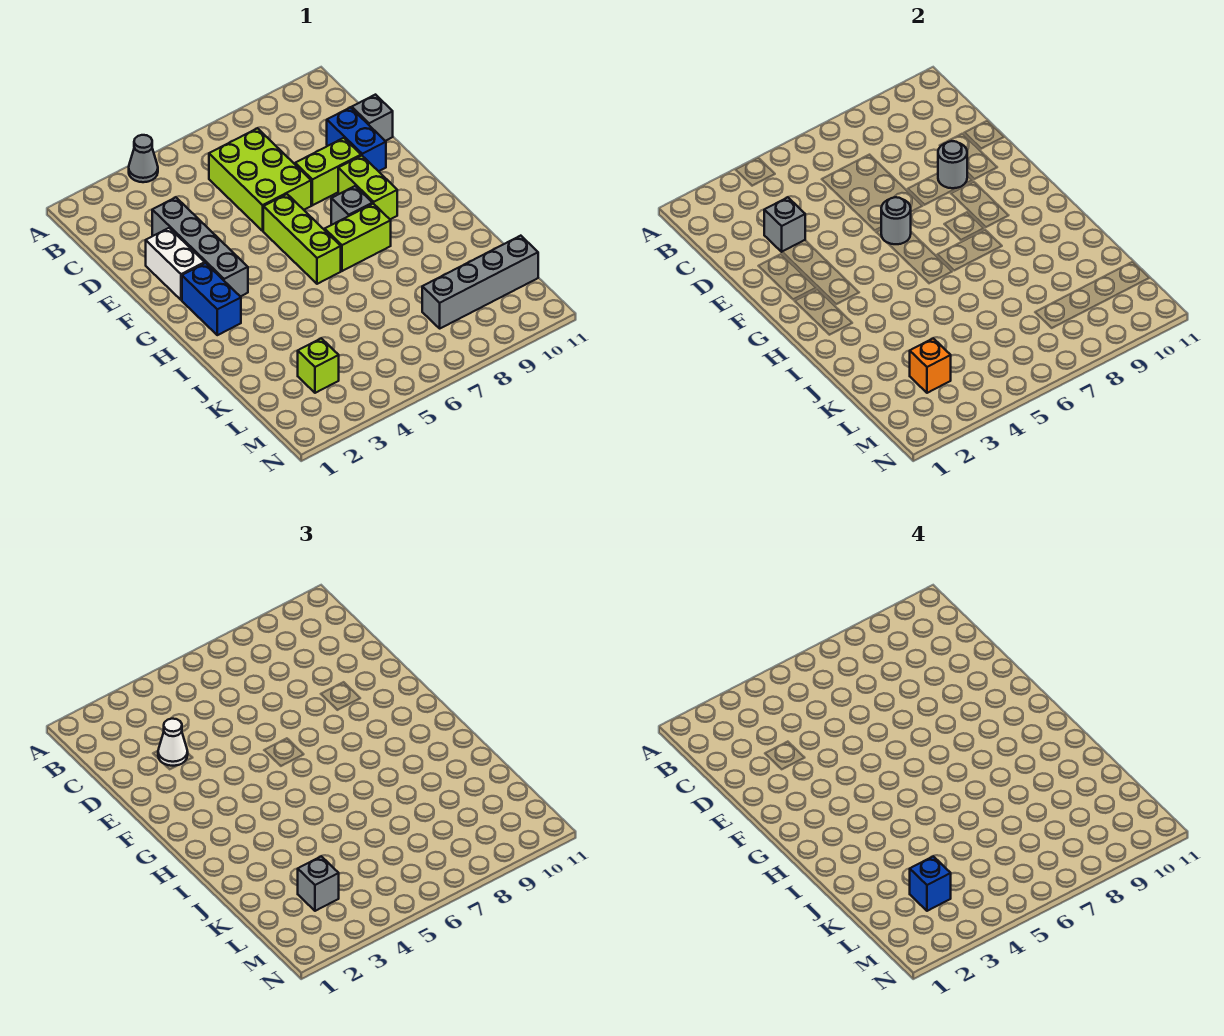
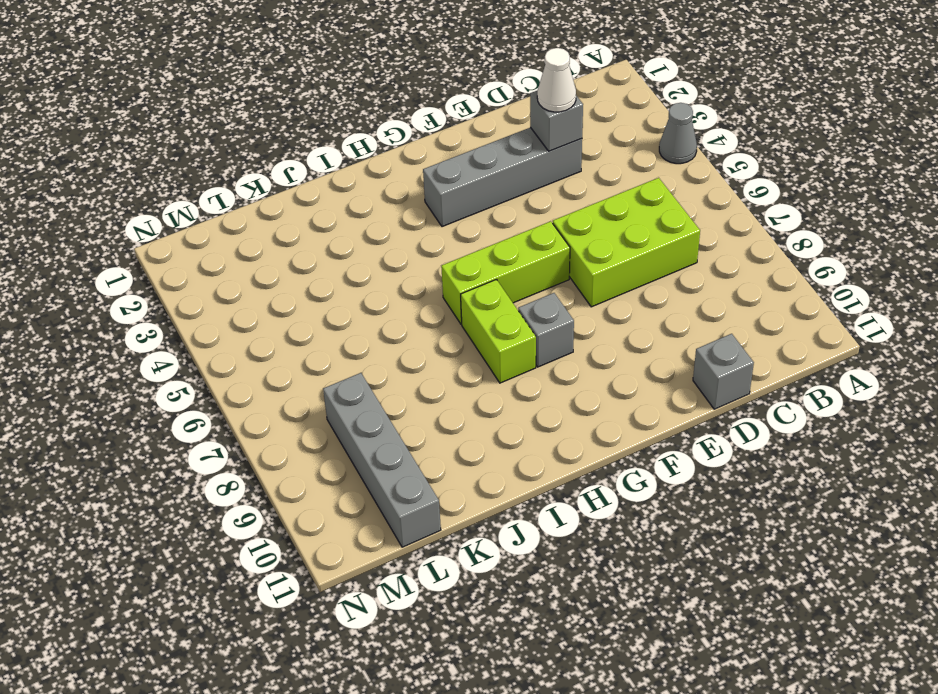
none -> blue 1x2 brick [327,107,386,171]
none -> white 1x2 brick [146,228,205,300]
none -> lime 1x2 brick [295,138,361,205]

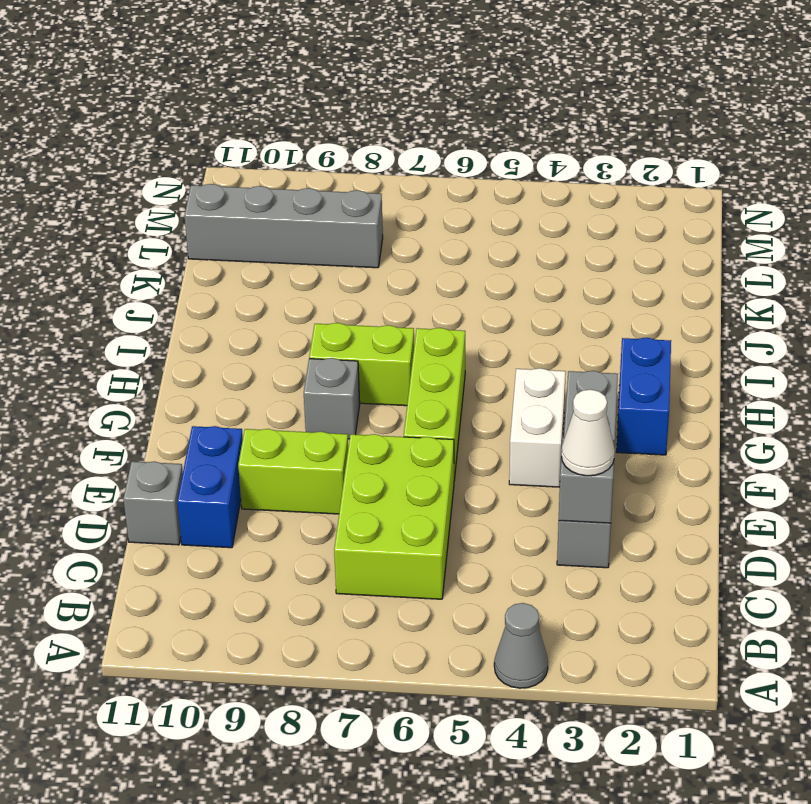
white 1x2 brick [509,368,566,487] -> white 1x2 brick moved to [146,228,205,300]
none -> lime 1x2 brick [338,156,397,219]
none -> lime 1x1 brick [298,338,339,393]
none -> grey 1x1 round brick [938,141,967,188]

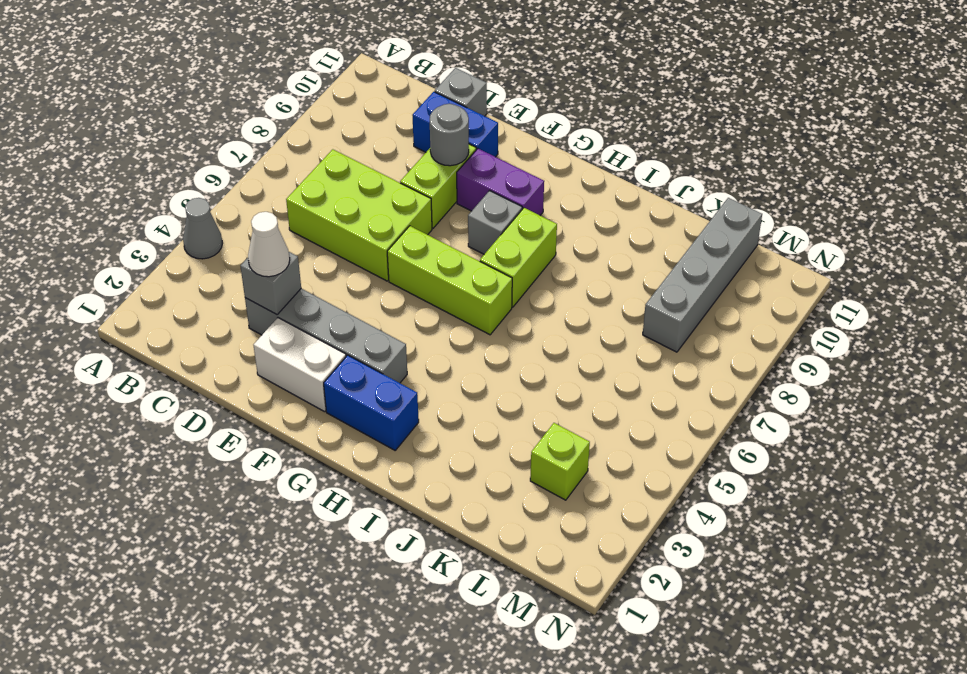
purple 1x2 brick [457,149,544,215] -> lime 1x2 brick [338,156,397,219]
none -> grey 1x1 round brick [881,197,911,244]
none -> orange 1x1 brick [910,338,951,393]
none -> grey 1x1 brick [298,856,339,911]

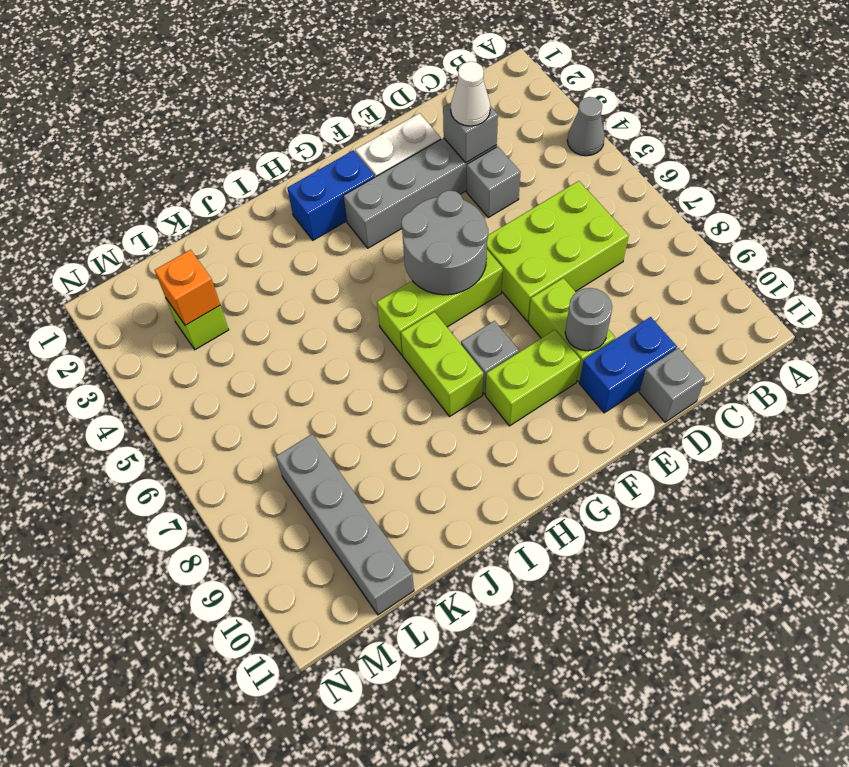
grey 1x1 brick [467,147,521,217] -> grey 1x1 brick moved to [298,856,339,911]
grey 2x2 round brick [401,190,488,295] -> grey 1x1 round brick [881,197,911,244]
none -> blue 1x1 brick [910,856,951,911]

